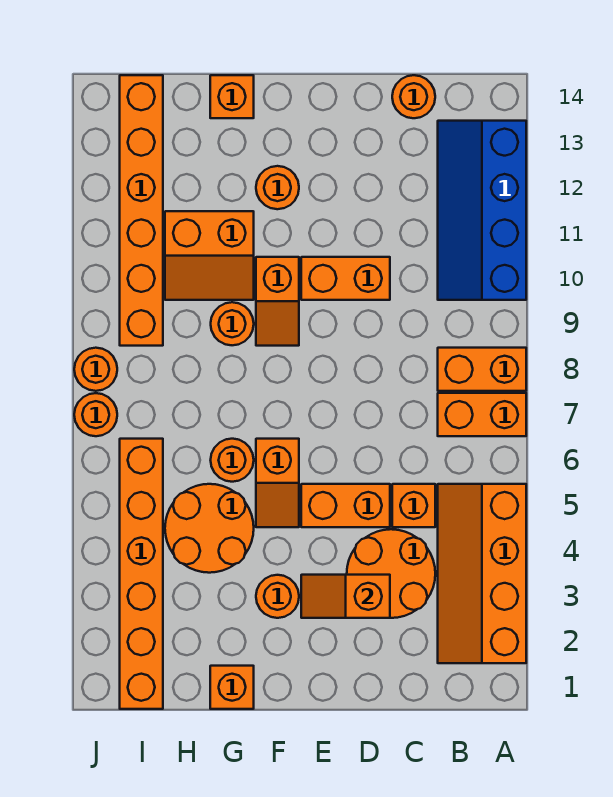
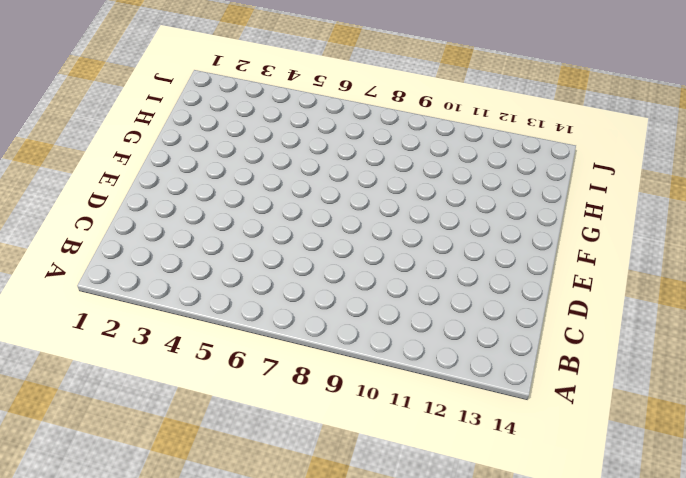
none -> orange 2x4 slope [438,484,526,663]
none -> orange 1x2 brick [438,393,526,436]
none -> orange 1x2 brick [438,348,526,391]

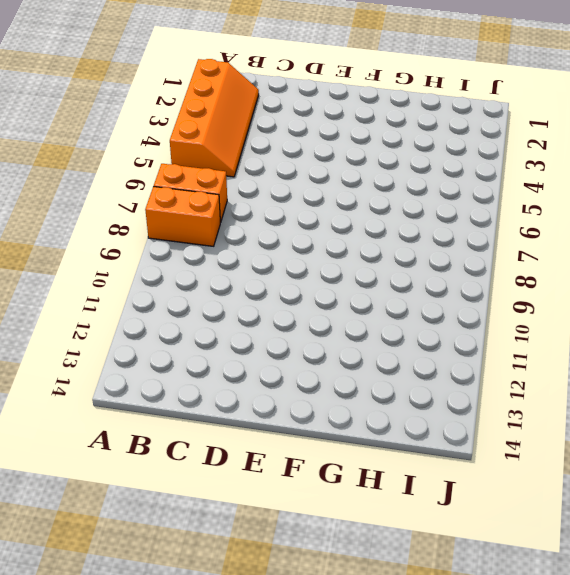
none -> blue 2x4 slope [438,121,526,300]
none -> orange 2x2 round brick [347,529,435,618]
none -> orange 1x1 brick [392,484,435,527]

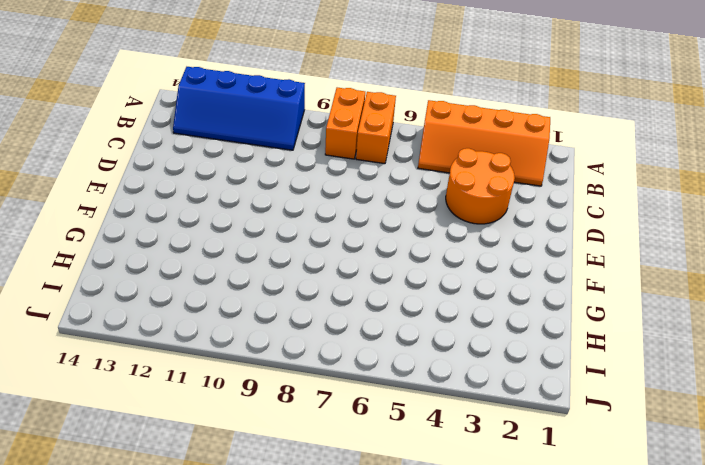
none -> orange 1x1 brick [392,484,435,527]
none -> orange 1x1 round brick [392,75,435,118]
none -> orange 1x2 brick [301,484,390,527]

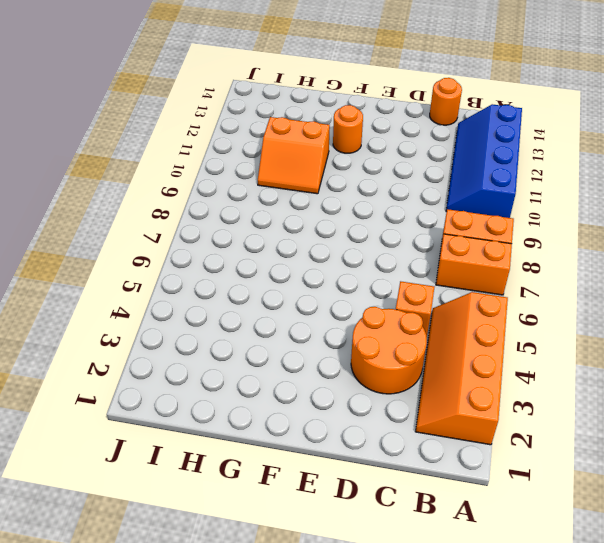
none -> orange 1x2 brick [301,484,390,527]
none -> orange 1x2 brick [301,257,390,300]
none -> orange 1x1 round brick [256,575,299,618]

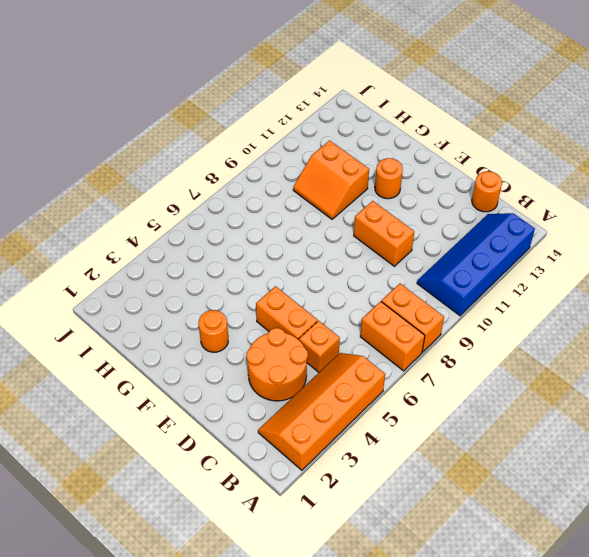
none -> orange 1x2 slope [256,439,299,527]
none -> orange 1x2 slope [256,257,299,346]
none -> orange 1x1 brick [210,666,254,709]

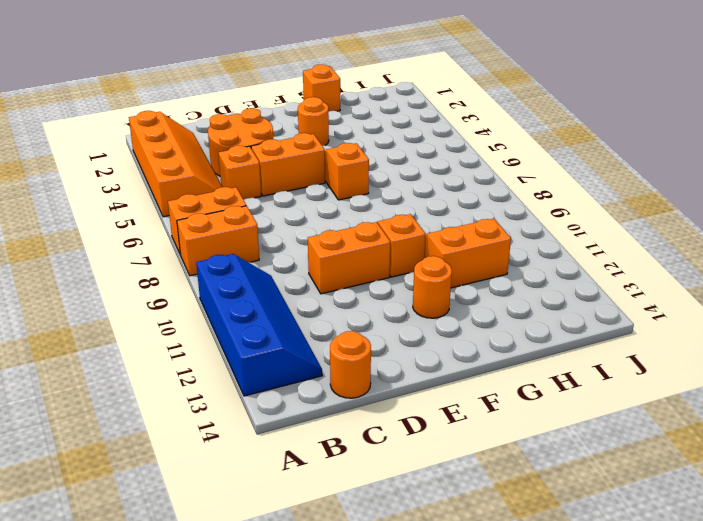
none -> orange 2x2 round brick [165,484,254,573]
none -> orange 1x1 round brick [211,439,254,482]
none -> orange 1x1 round brick [211,302,254,345]

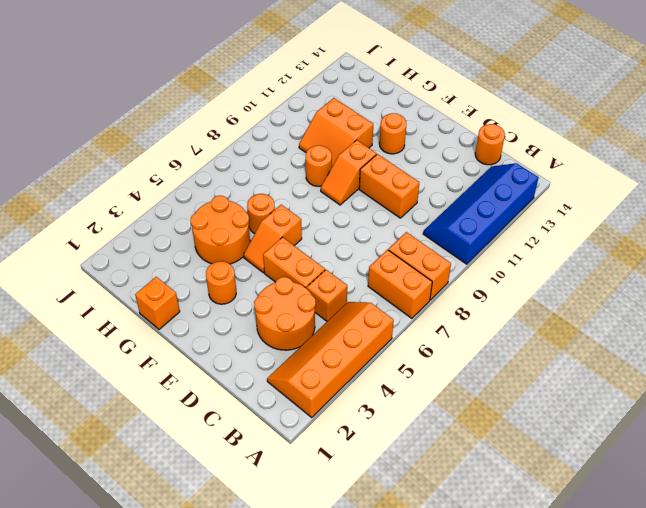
none -> orange 1x1 brick [210,75,254,118]
none -> orange 1x6 brick [120,439,163,709]
none -> orange 1x6 brick [120,75,163,346]

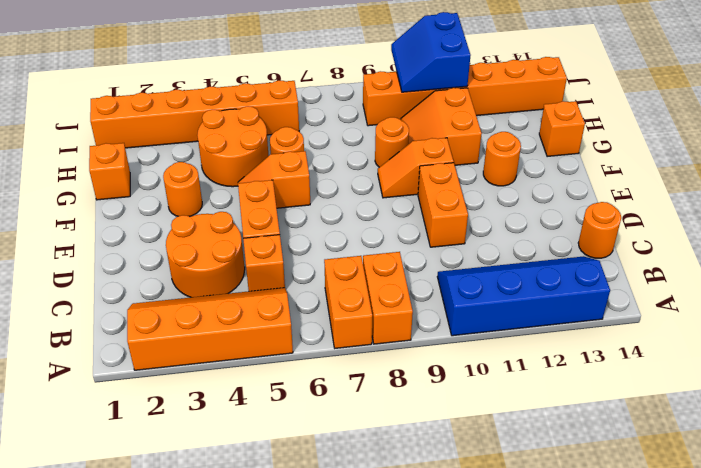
blue 2x2 slope [391,12,471,92] -> none
none -> orange 1x1 round brick [74,393,117,436]
none -> orange 1x1 round brick [74,348,117,391]
none -> orange 1x2 slope [301,575,390,618]

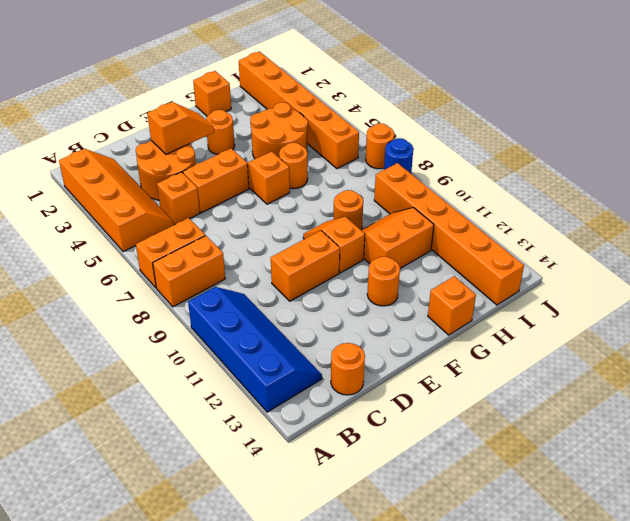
blue 1x1 round brick [384,138,413,173] -> orange 1x1 round brick [74,348,117,391]

